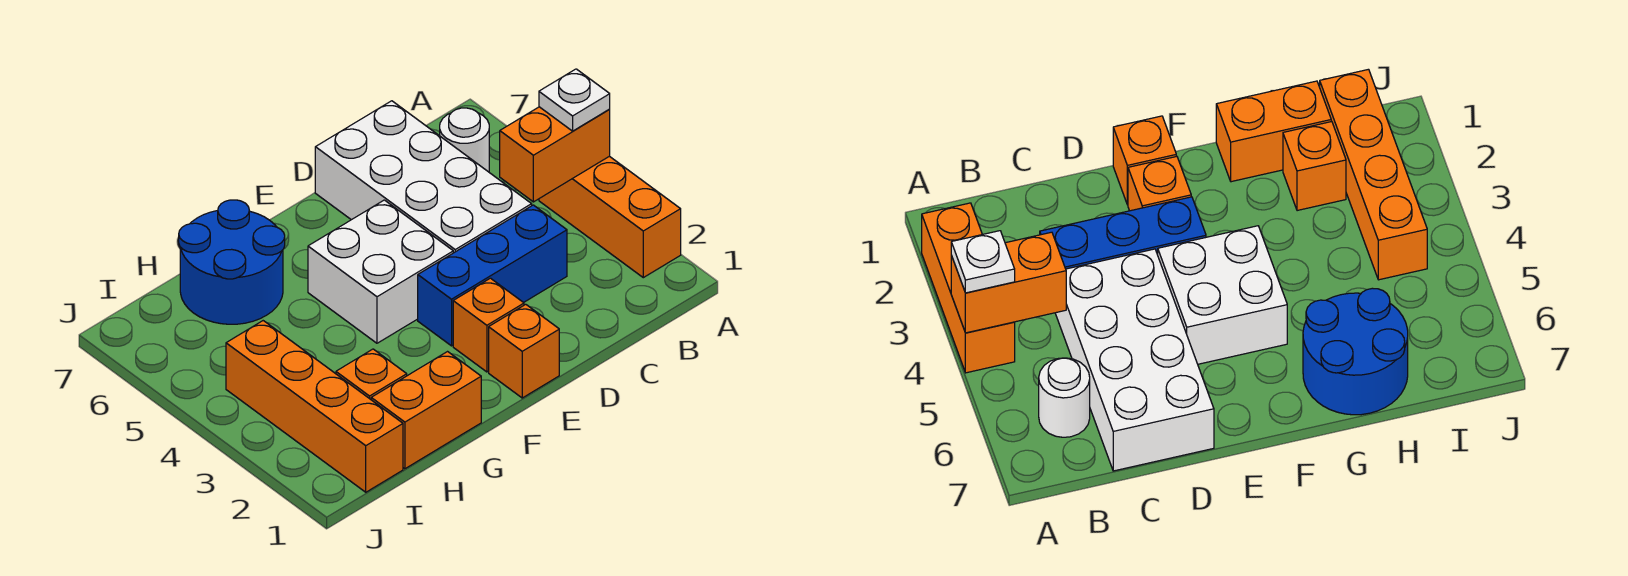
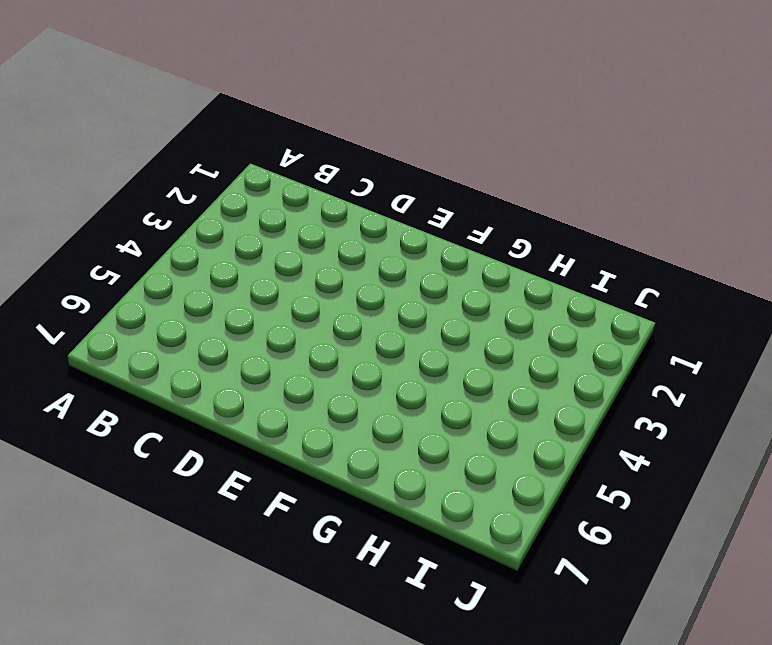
none -> orange 1x3 brick [539,156,681,278]
none -> white 1x1 round brick [440,108,489,172]
none -> blue 1x3 brick [418,205,567,346]

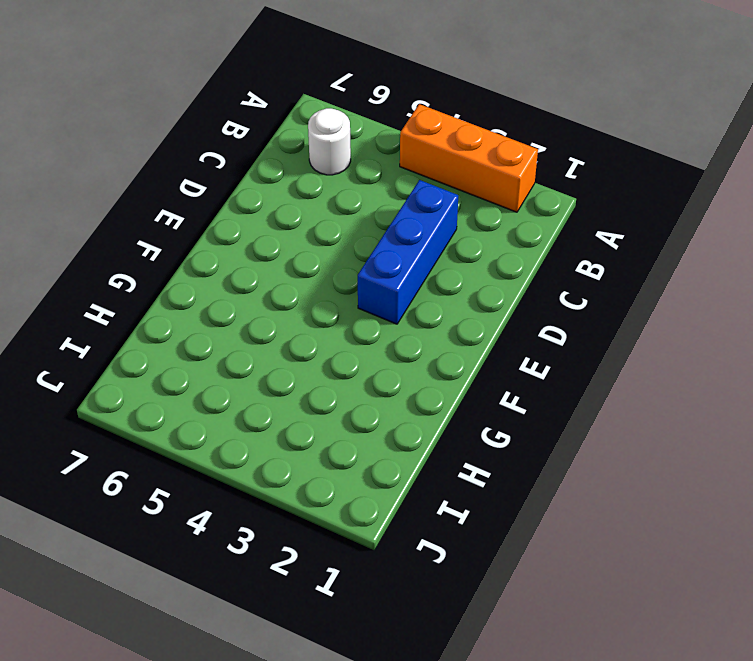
none -> white 2x4 brick [315,101,532,253]
none -> orange 1x1 brick [489,304,559,398]
none -> orange 1x1 brick [453,278,524,372]

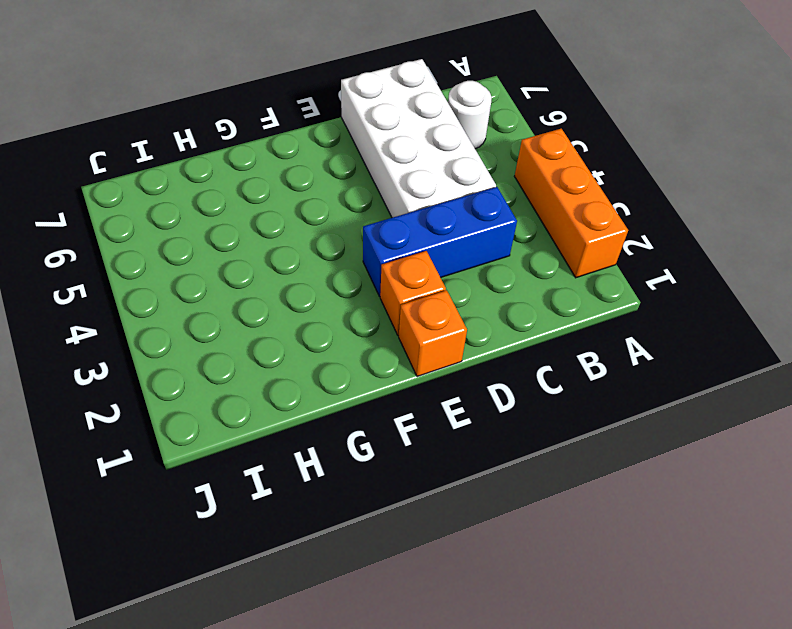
none -> white 2x2 brick [308,200,453,343]
none -> orange 1x2 brick [371,352,481,469]
none -> blue 2x2 round brick [179,200,285,324]

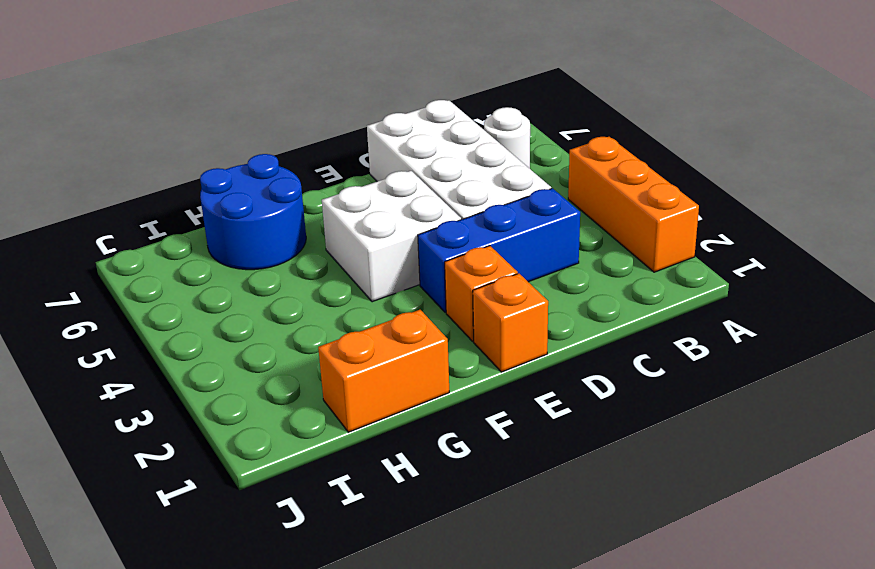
none -> orange 1x1 brick [336,349,407,399]
none -> orange 1x4 brick [226,321,403,492]
none -> orange 1x2 brick [500,107,610,202]

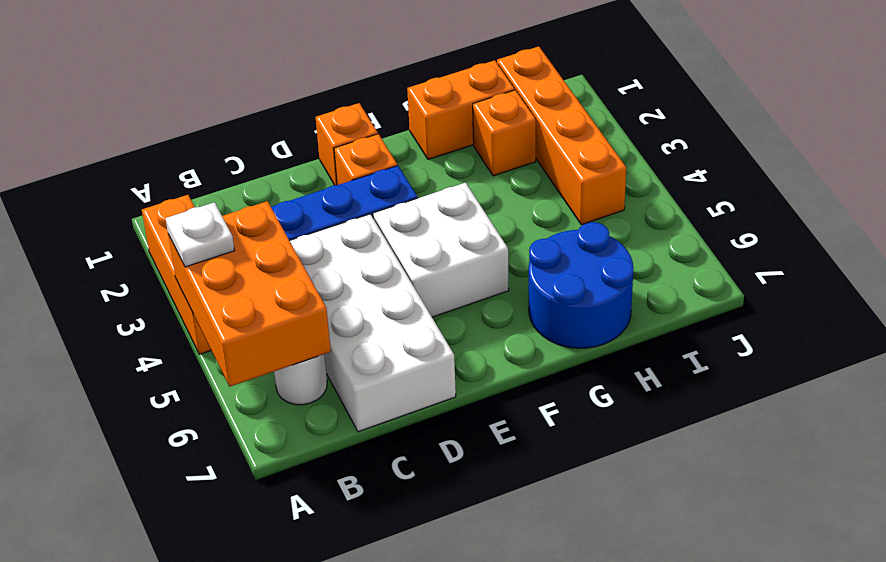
orange 2x3 brick [168,201,331,387] -> orange 1x2 brick [500,107,610,202]

